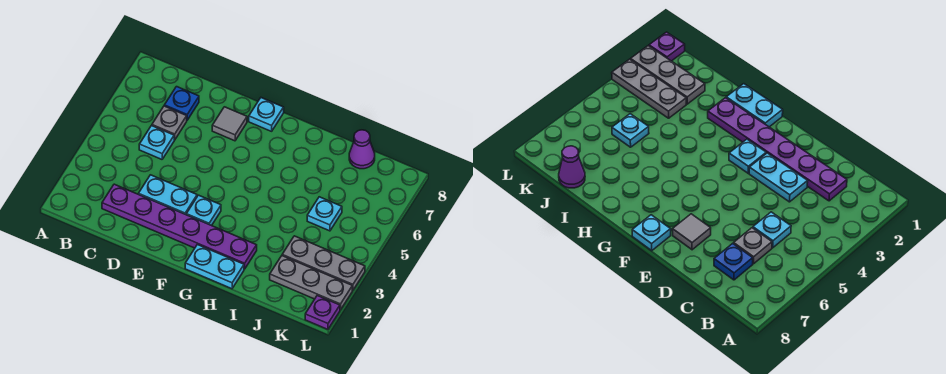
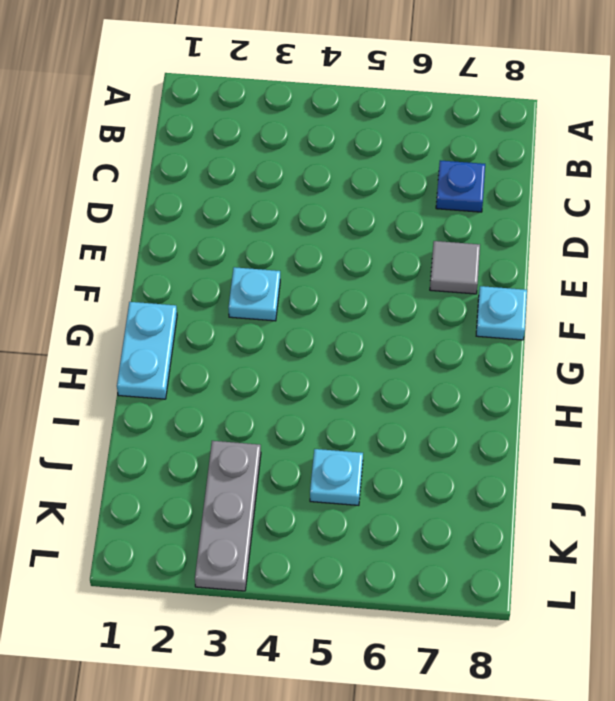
none -> purple 1x6 plate [102,184,257,269]
none -> cyan 1x1 plate [139,126,174,159]
none -> grey 1x1 plate [152,106,187,140]

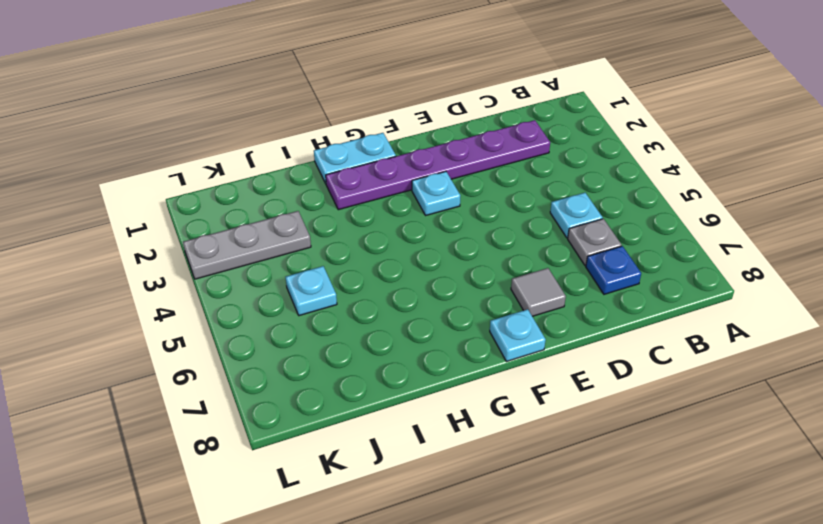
none -> cyan 1x2 plate [138,175,197,215]
none -> grey 1x3 plate [270,256,352,310]
none -> purple 1x1 cone [349,130,375,169]

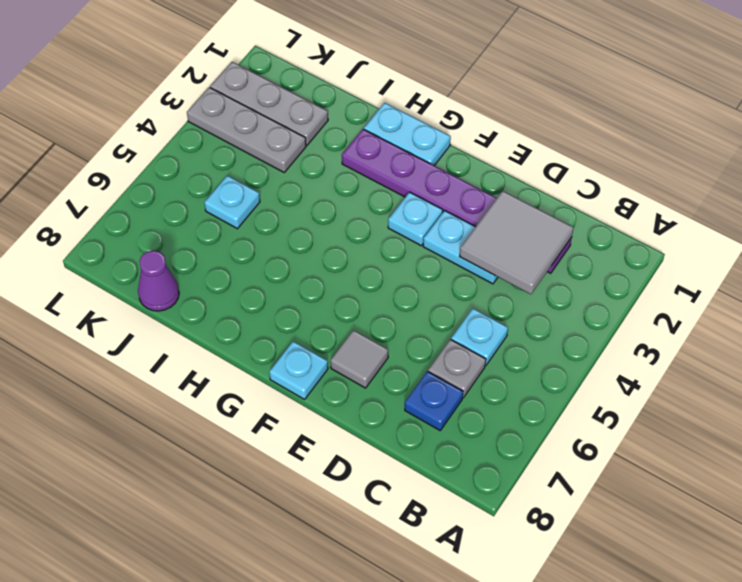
grey 2x2 tile [460,191,574,294] -> none
none -> purple 1x1 plate [305,295,340,329]

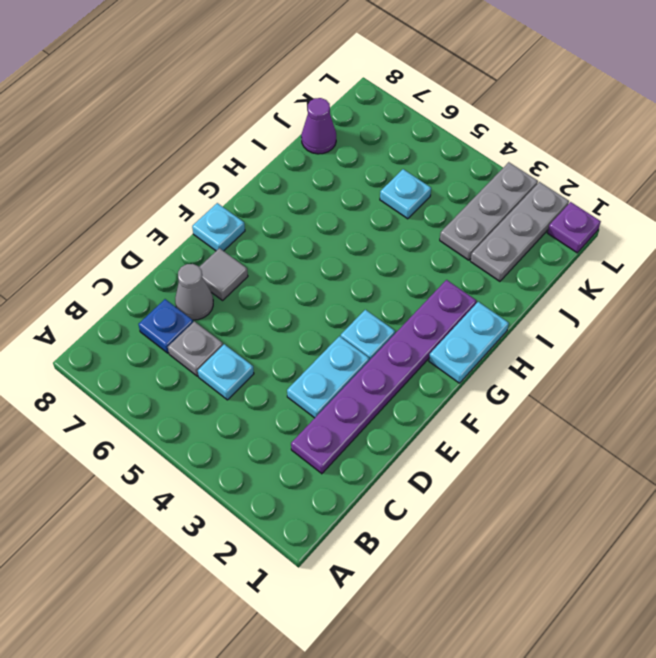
grey 1x1 cone [175,264,213,320] -> none

